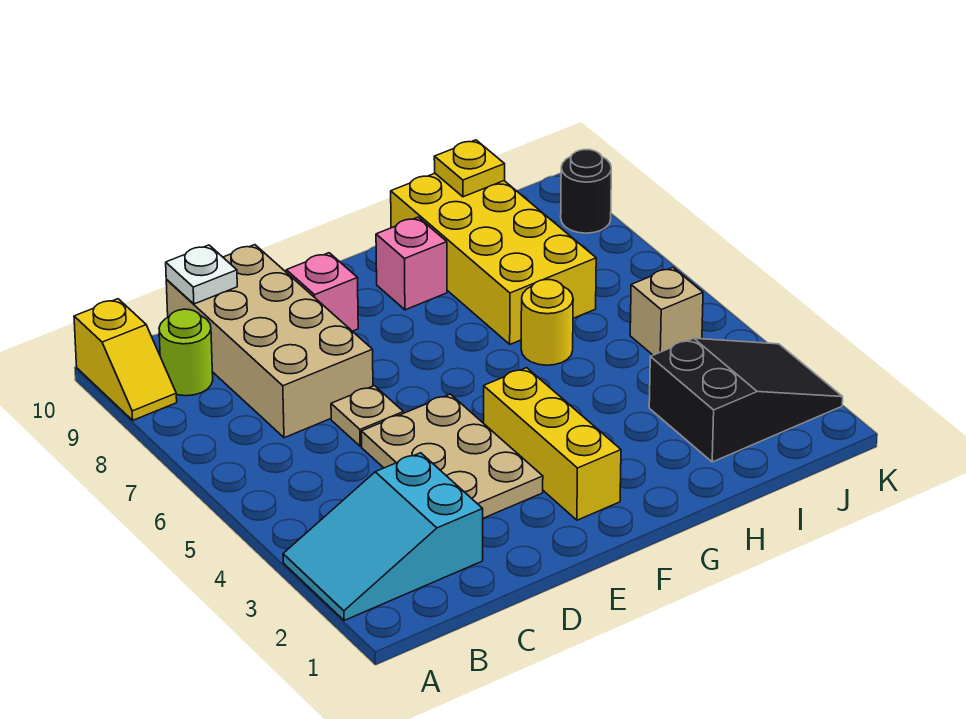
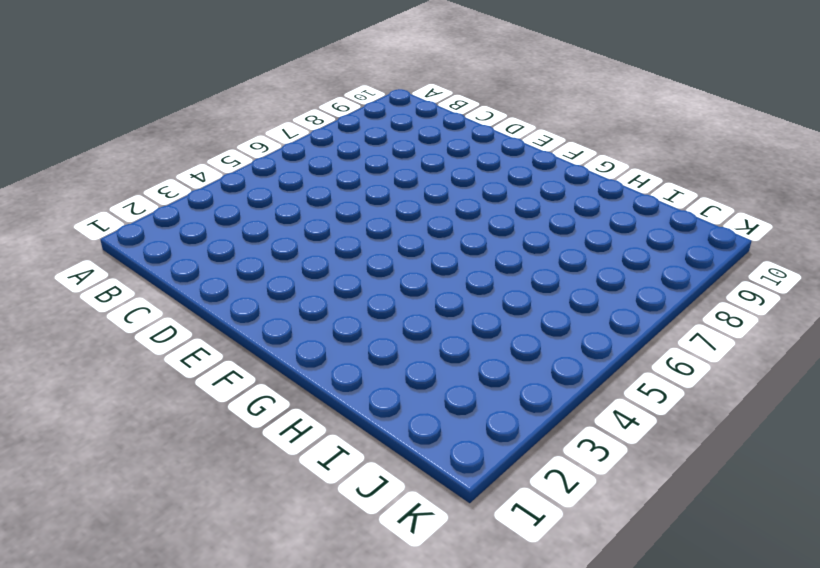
none -> cyan 2x3 slope [283,453,483,621]
none -> yellow 1x2 slope [74,299,177,420]
none -> lime 1x1 round brick [159,309,213,396]

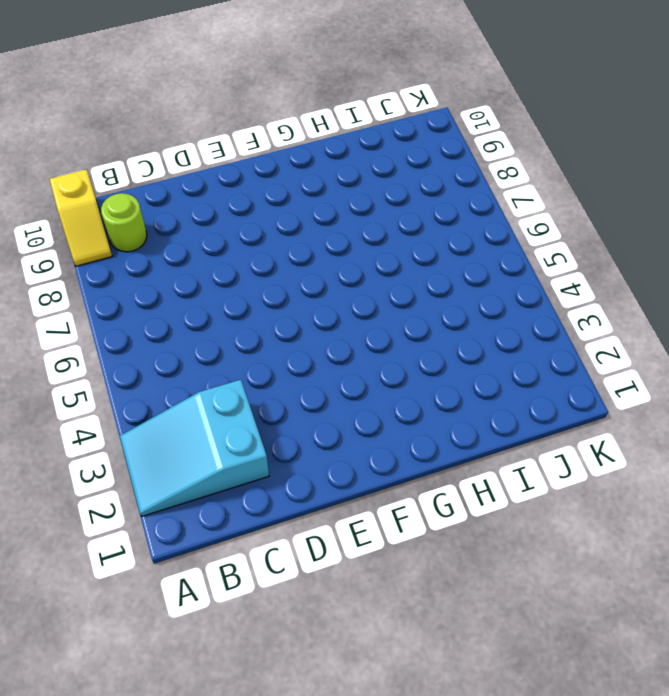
none -> tan 2x4 brick [166,245,373,438]
none -> tan 2x3 plate [361,394,543,518]
none -> tan 1x1 plate [331,386,404,446]

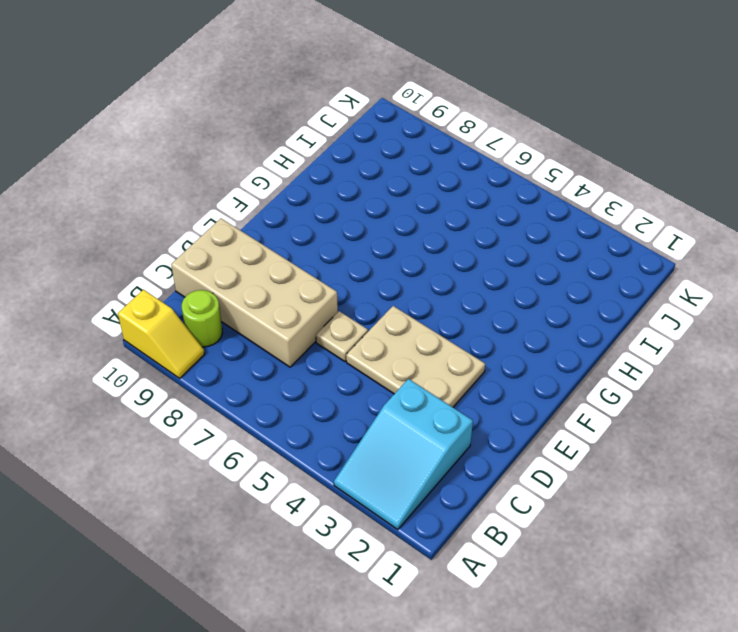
none -> pink 1x1 brick [286,253,358,331]
none -> yellow 1x3 brick [484,368,621,520]
none -> pink 1x1 brick [376,217,447,310]

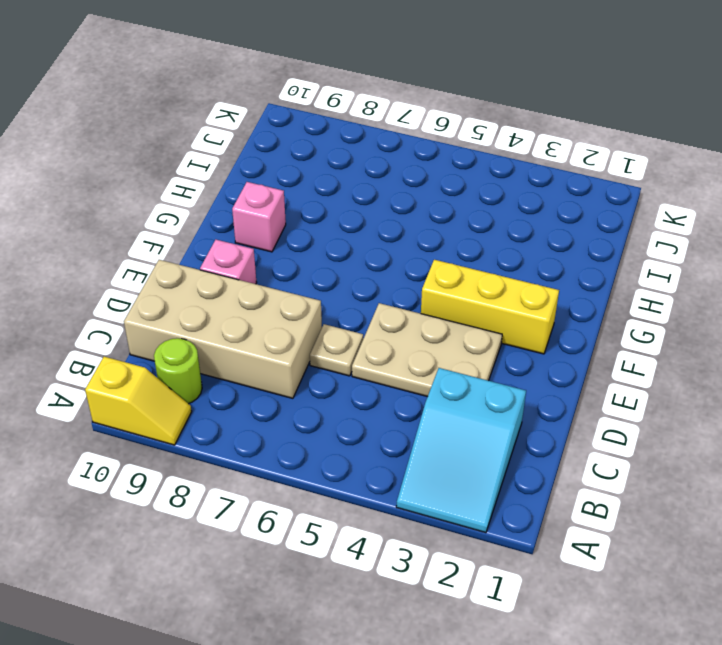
none -> yellow 1x1 round brick [521,280,573,365]
none -> yellow 2x4 brick [391,173,596,344]
none -> black 2x3 slope [649,338,843,462]

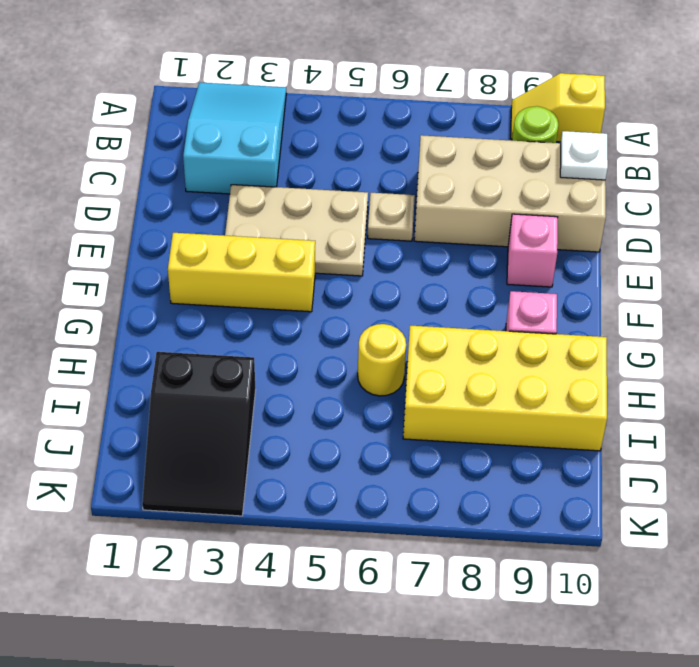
none -> tan 1x1 brick [630,267,703,355]
none -> black 1x1 round brick [561,150,611,233]
none -> yellow 1x1 plate [434,140,505,197]

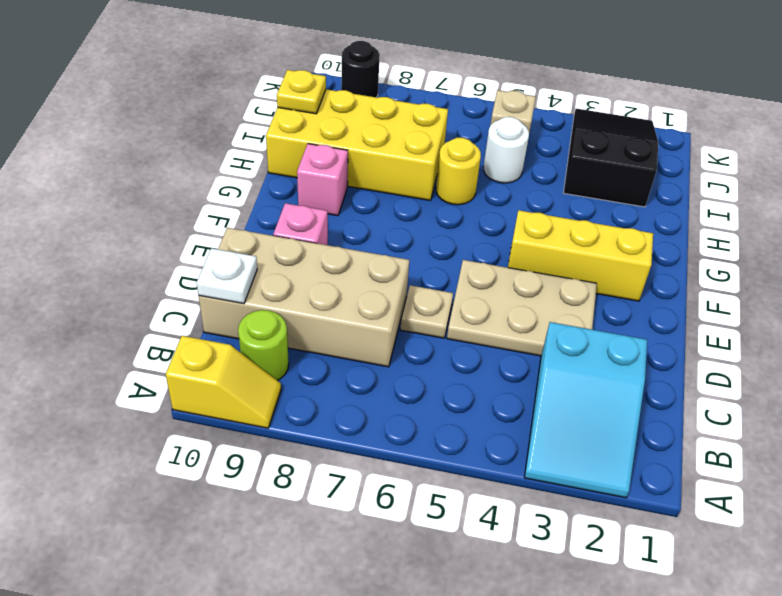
white 1x1 round brick [483,117,529,183] -> none

